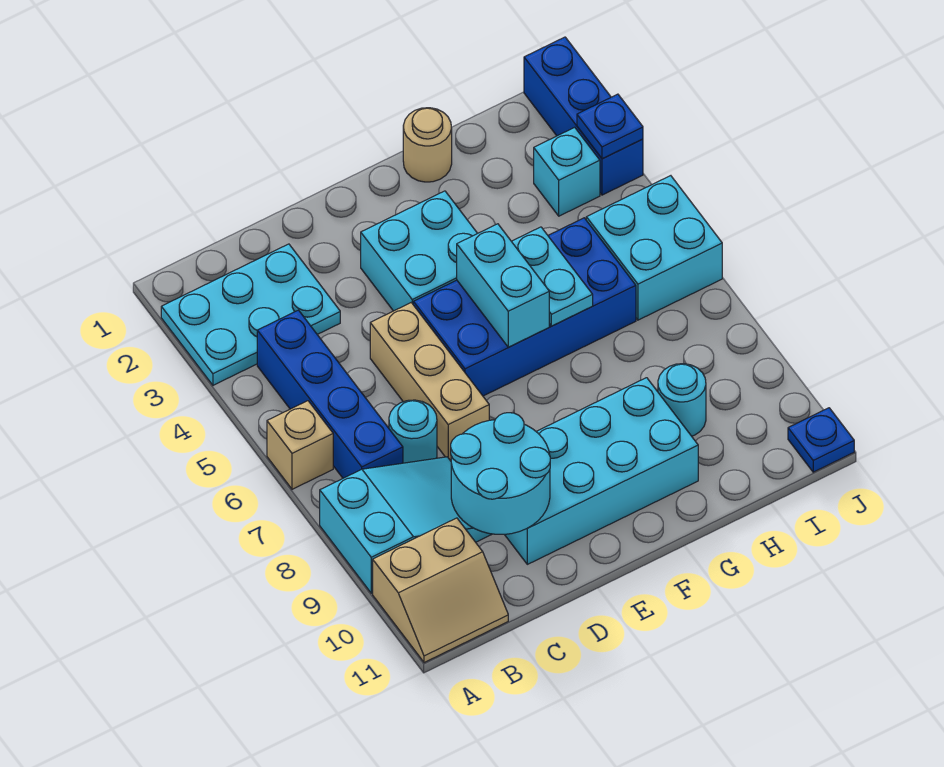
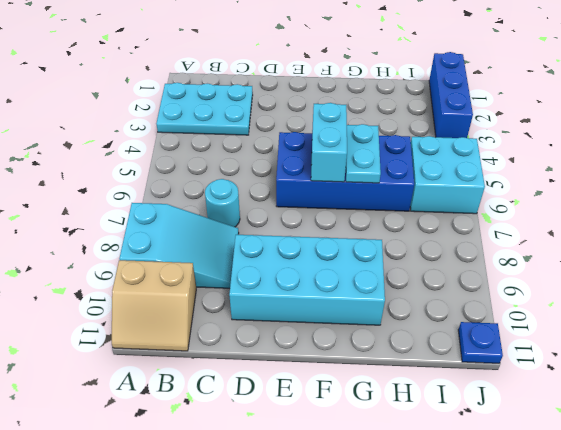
none -> tan 1x1 brick [267,401,333,489]
none -> blue 1x4 brick [257,310,403,478]
none -> tan 1x3 brick [370,303,489,460]

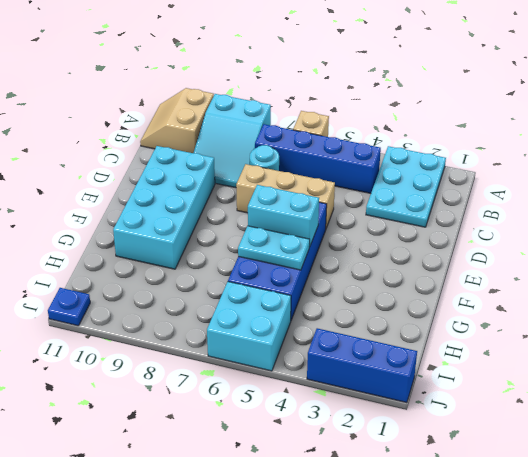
none -> cyan 2x2 brick [361,191,477,311]
none -> tan 1x1 round brick [403,108,452,182]
none -> cyan 1x1 round brick [658,364,706,436]

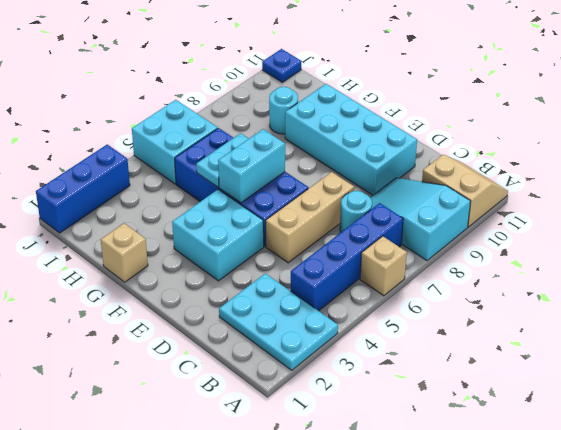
tan 1x1 brick [101,223,148,282] -> tan 1x1 round brick [403,108,452,182]
none -> cyan 1x1 brick [534,127,600,216]
none -> cyan 2x2 round brick [451,413,550,534]
none -> blue 1x1 plate [577,94,643,159]

